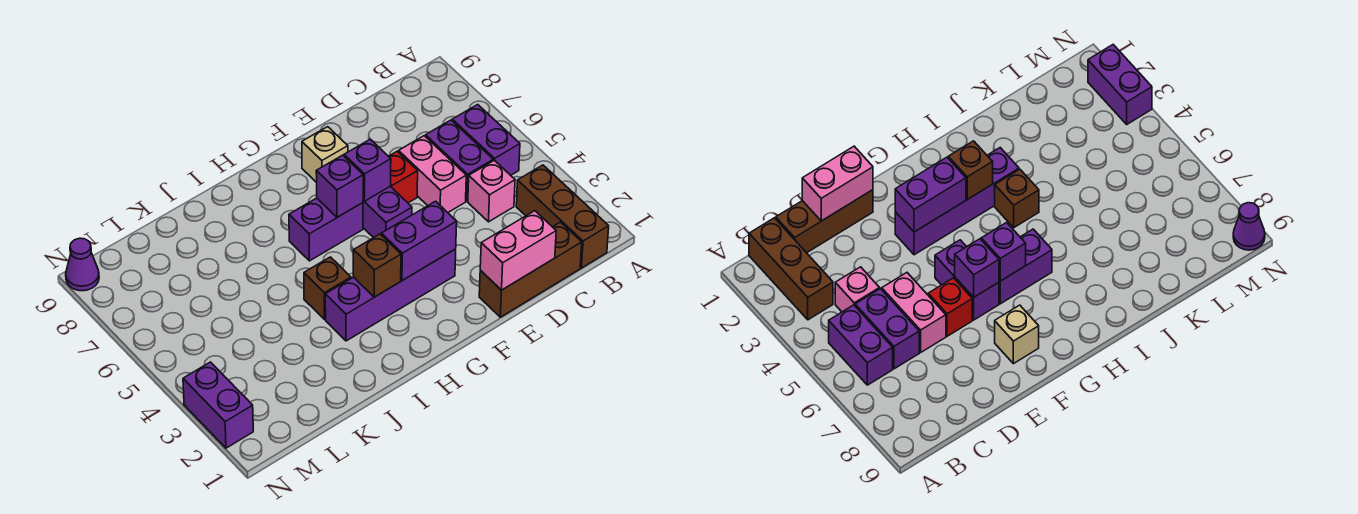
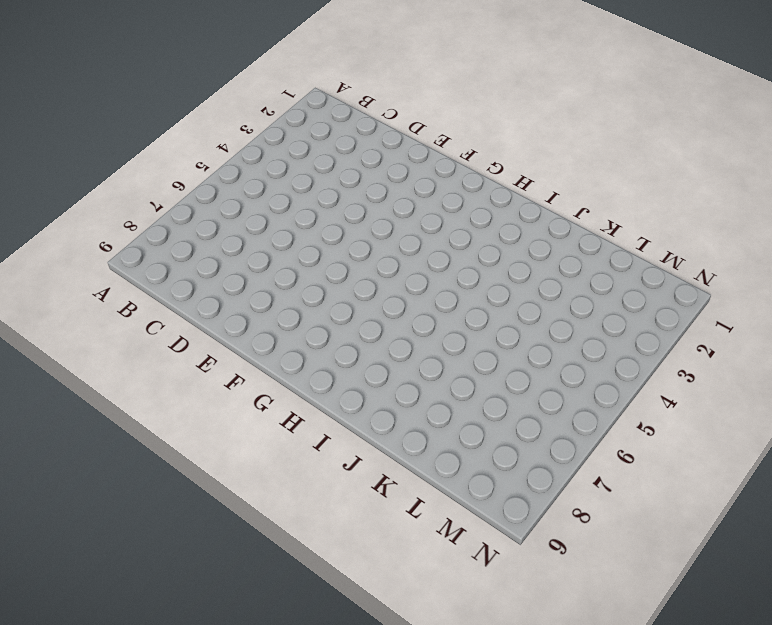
none -> brown 1x3 brick [516,165,609,268]
none -> purple 1x2 brick [452,105,520,175]
none -> brown 1x3 brick [479,222,582,317]

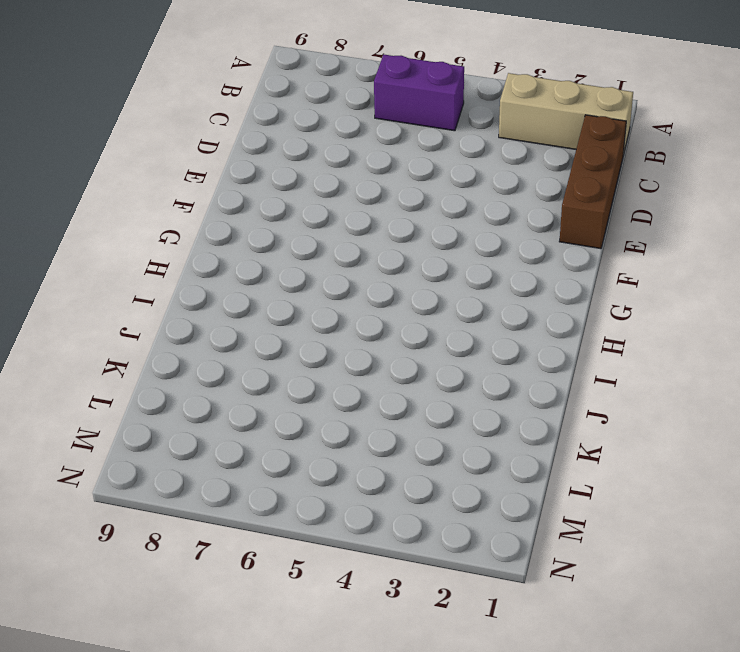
tan 1x3 brick [499,73,633,155] -> brown 1x3 brick [516,165,609,268]
none -> pink 1x1 brick [468,160,515,222]
none -> purple 1x2 brick [426,120,493,201]
none -> pink 1x2 brick [399,136,466,213]

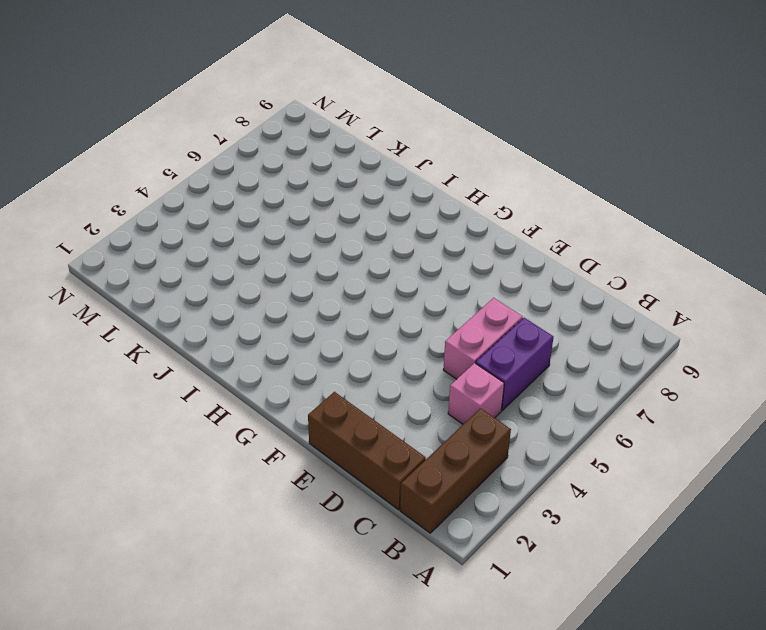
none -> purple 1x2 brick [452,105,520,175]
none -> red 1x1 brick [389,151,418,203]
none -> purple 1x4 brick [325,249,456,341]

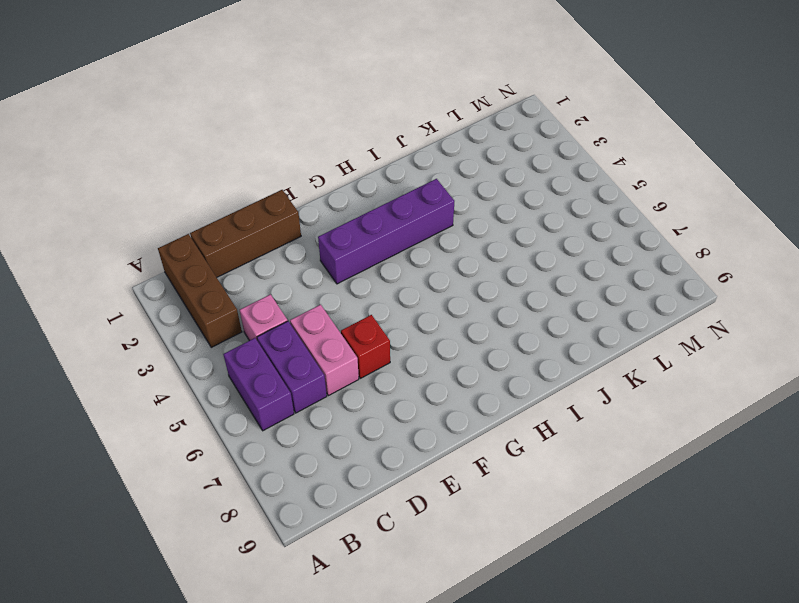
none -> purple 1x2 brick [363,186,412,238]
none -> tan 1x1 brick [302,127,348,183]
none -> purple 1x2 brick [289,198,363,261]

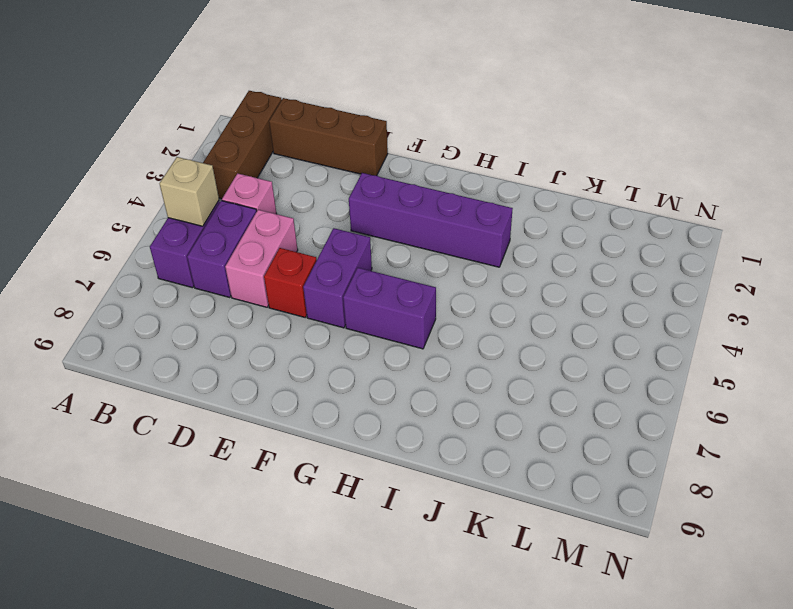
tan 1x1 brick [160,157,219,226] -> tan 1x1 brick moved to [302,127,348,183]
none -> brown 1x1 brick [304,257,351,319]
none -> purple 1x2 brick [183,362,253,448]
none -> purple 1x1 cone [66,238,99,291]

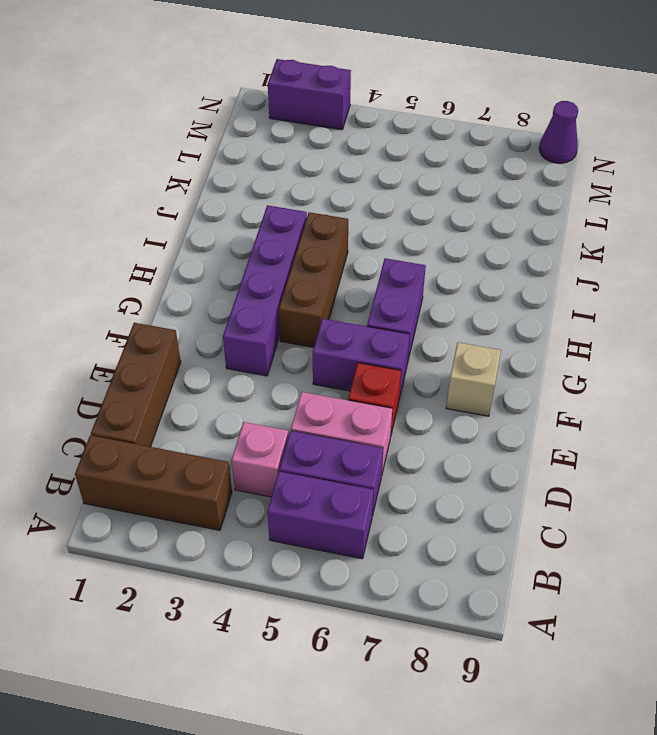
brown 1x3 brick [278,212,348,347] -> brown 1x1 brick [304,257,351,319]
none -> pink 1x2 brick [480,211,556,290]
none -> purple 1x2 brick [381,201,457,281]
none -> purple 1x1 brick [344,139,391,201]

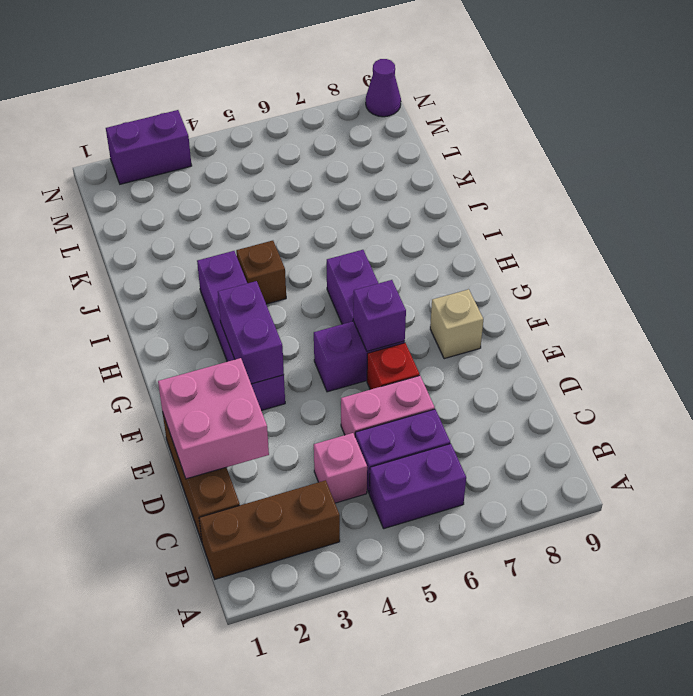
pink 2x2 brick [158,358,269,479] -> pink 1x2 brick [480,211,556,290]
none -> purple 1x1 brick [316,155,363,217]
none -> brown 1x1 brick [353,234,401,297]

